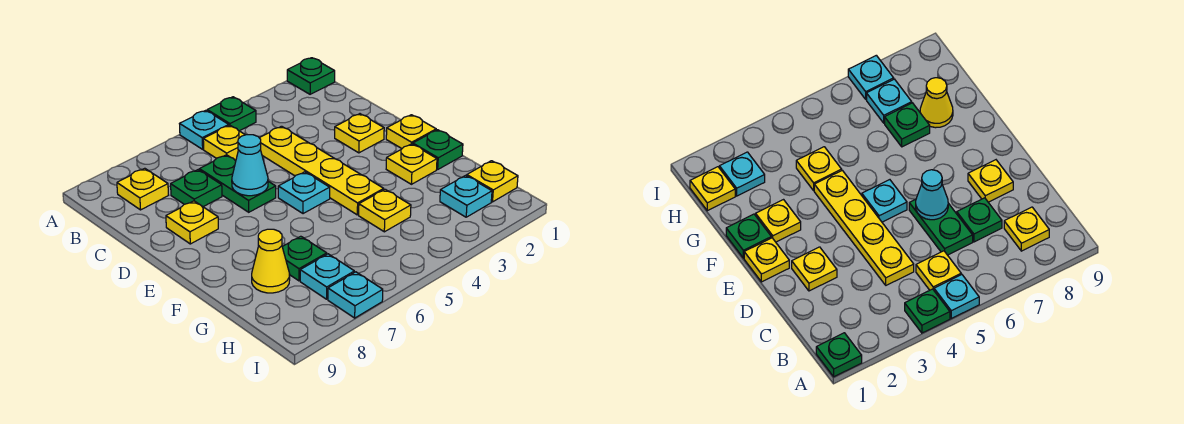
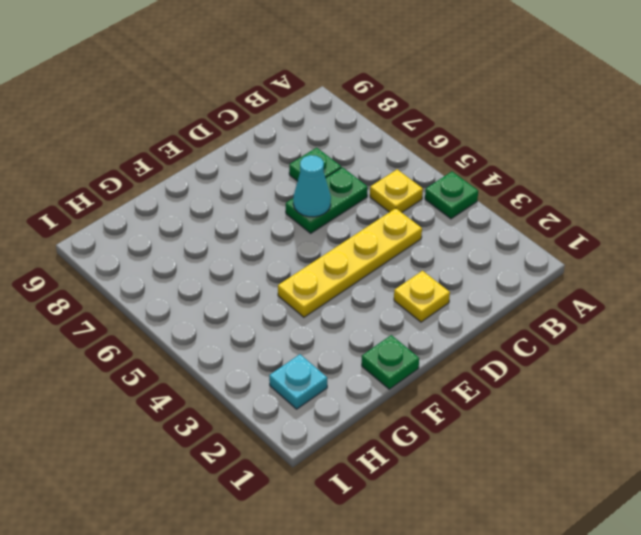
none -> green 1x1 plate [287,58,335,94]
none -> cyan 1x1 plate [180,110,229,149]
none -> yellow 1x1 plate [117,168,168,210]

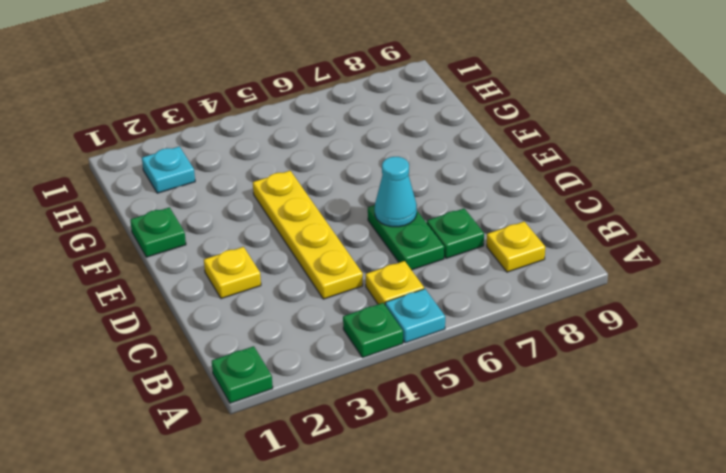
none -> yellow 1x1 plate [166,201,218,244]
none -> yellow 1x1 plate [386,115,436,148]
none -> cyan 1x1 plate [278,172,330,214]

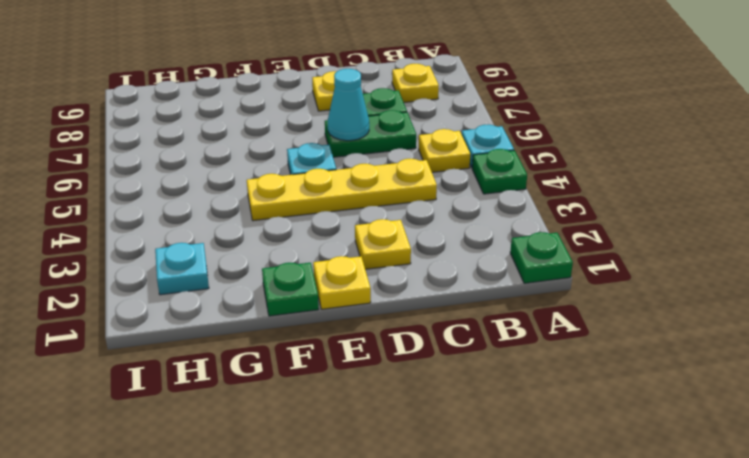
none -> yellow 1x1 plate [386,144,437,184]
none -> yellow 1x1 plate [359,189,411,232]
none -> green 1x1 plate [282,236,327,281]

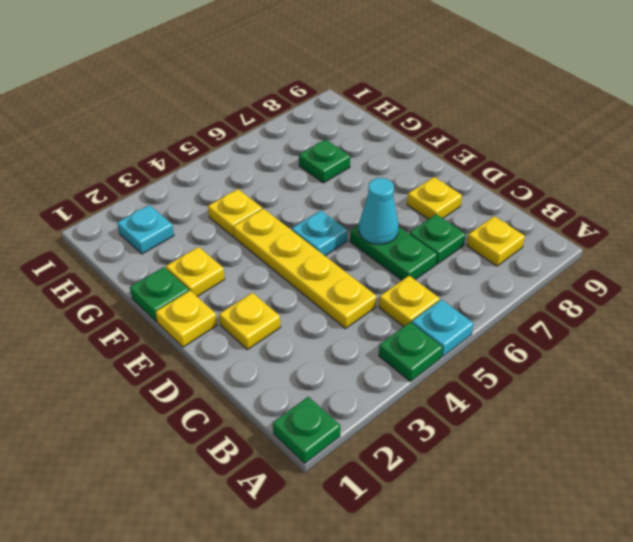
none -> yellow 1x1 cone [252,229,290,293]
none -> yellow 1x1 plate [467,161,518,202]
none -> cyan 1x1 plate [300,254,354,299]

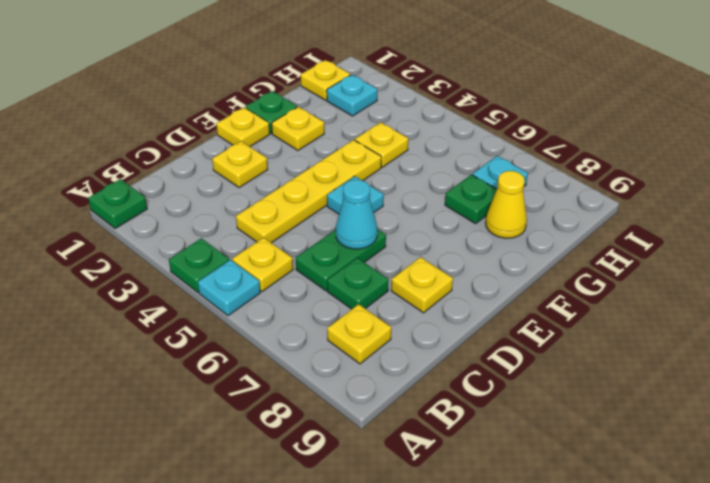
none -> cyan 1x1 plate [328,272,383,318]

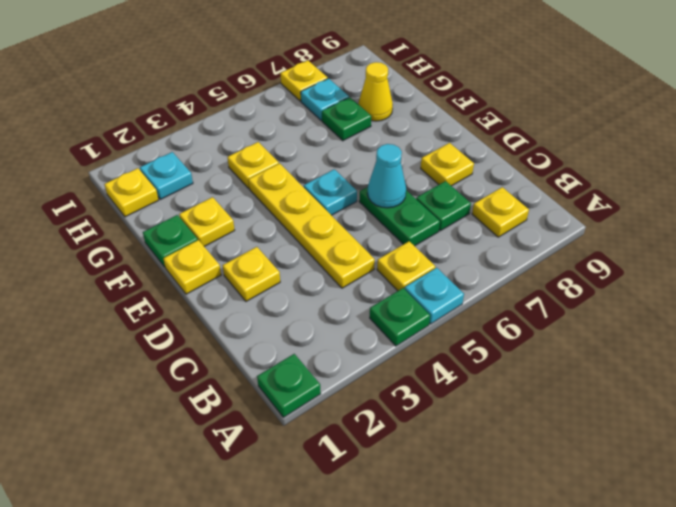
yellow 1x1 plate [280,60,328,101] -> cyan 1x1 plate [328,272,383,318]

